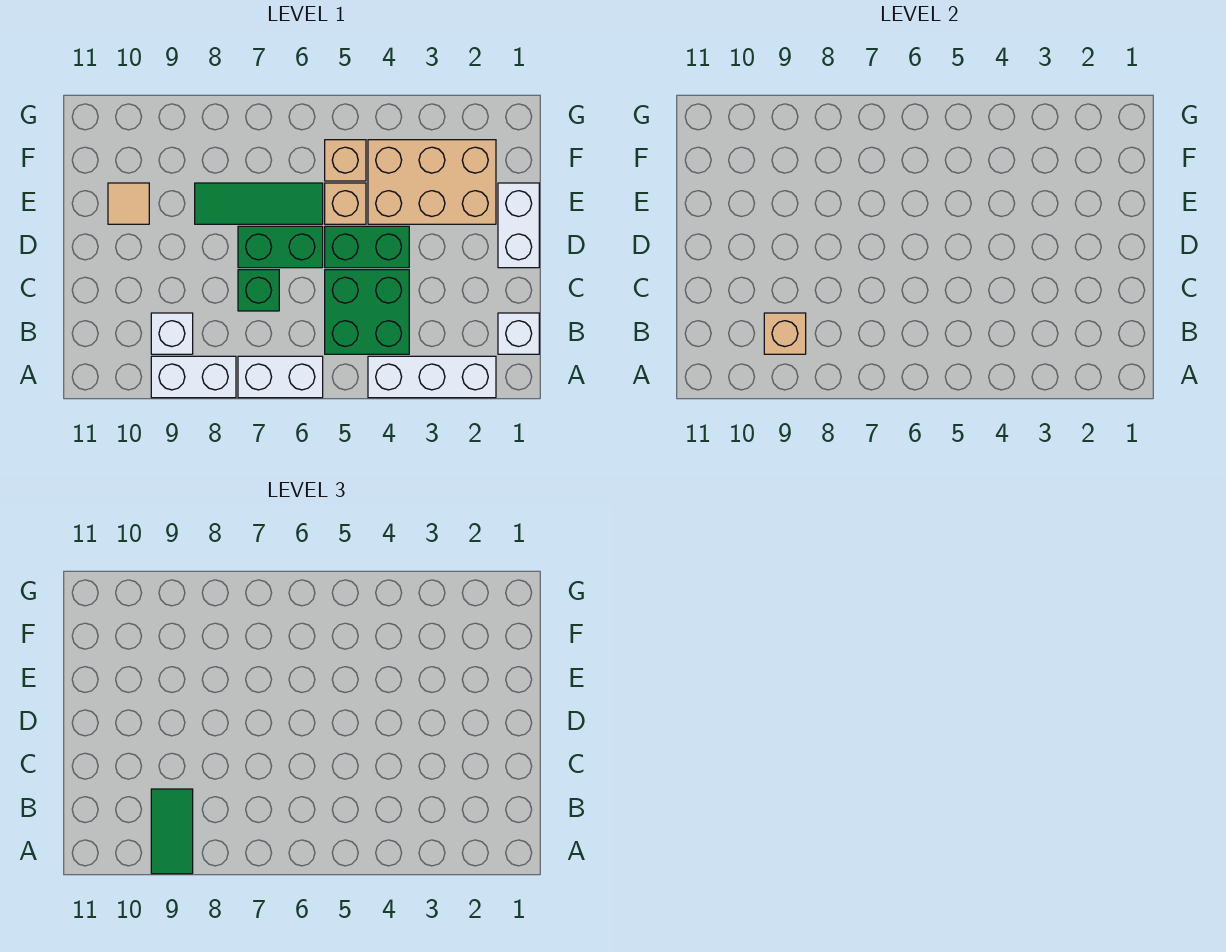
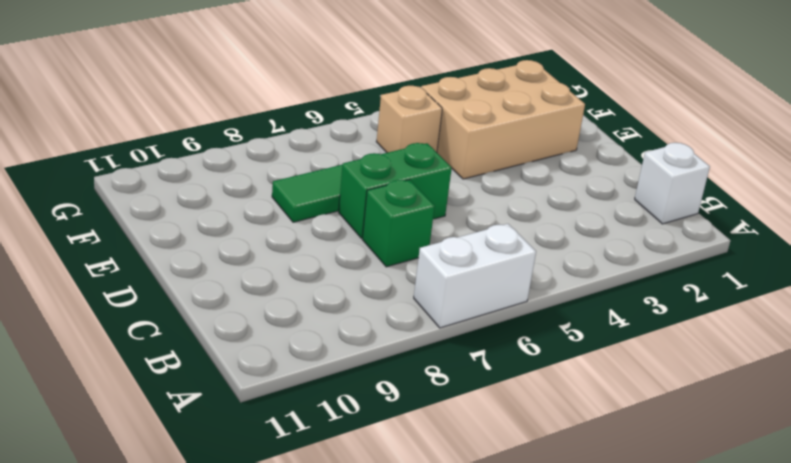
none -> white 1x3 brick [368,356,496,398]
none -> white 1x2 brick [151,356,236,398]
none -> green 2x2 brick [325,270,409,354]

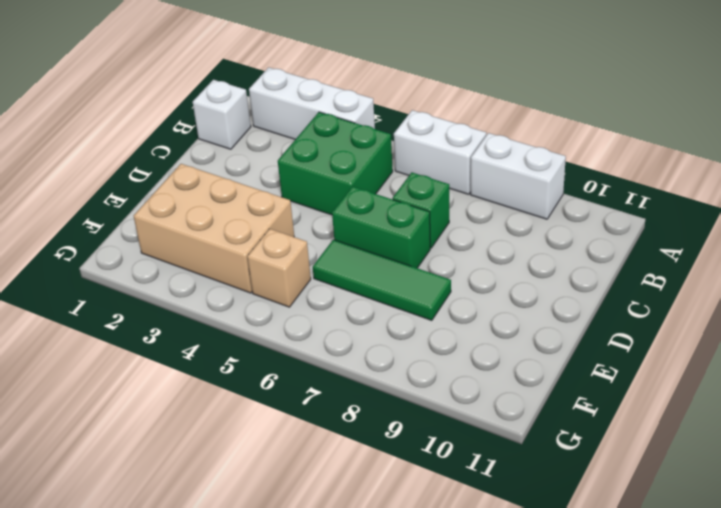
none -> white 1x1 brick [151,313,193,354]
none -> white 1x2 brick [498,183,539,268]
none -> green 1x2 brick [325,226,409,268]

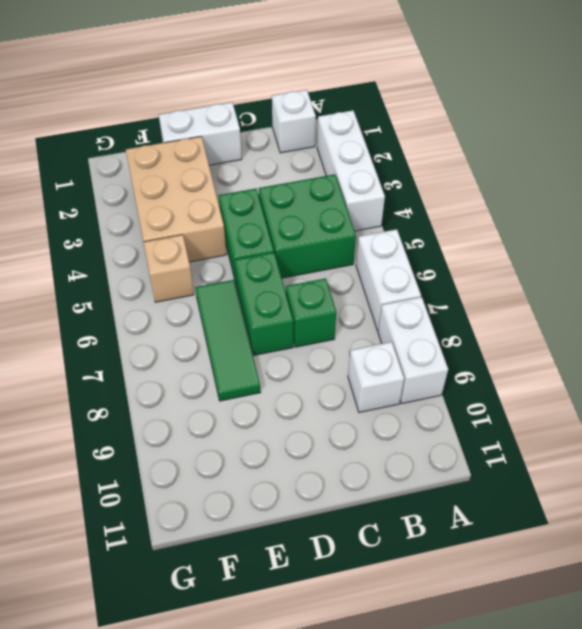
none -> tan 1x1 brick [325,183,366,224]
none -> tan 1x1 tile [108,183,149,224]
none -> tan 1x1 brick [764,313,806,354]

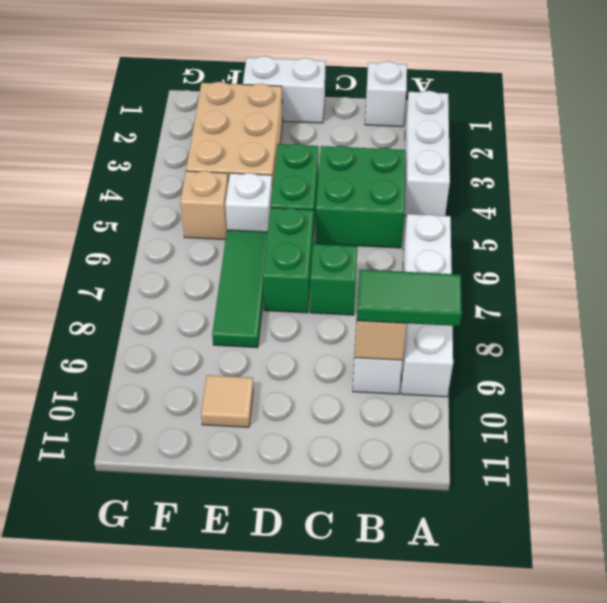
white 1x1 brick [225,173,272,232] -> tan 1x1 brick [325,183,366,224]

